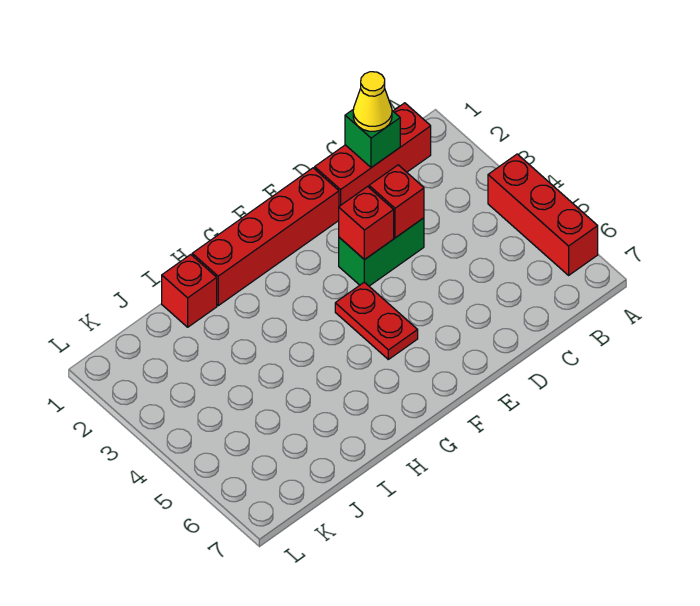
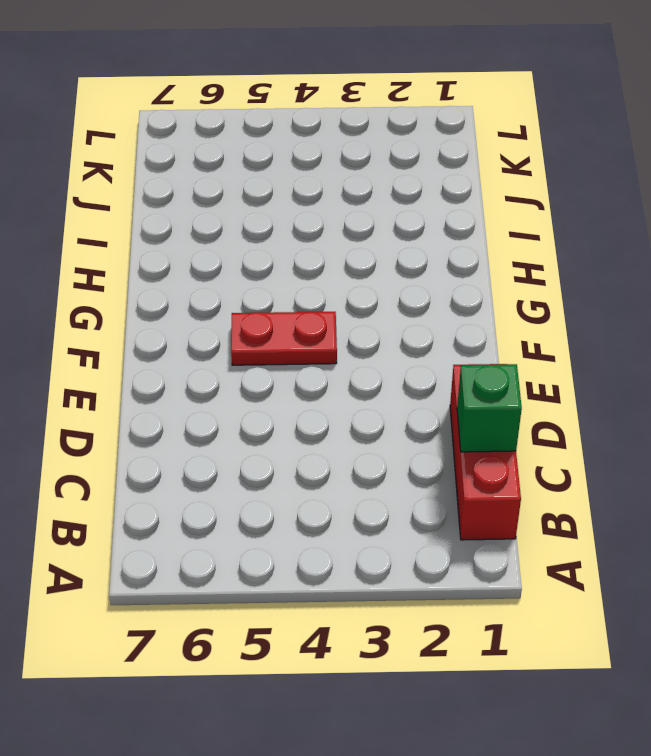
none -> red 1x3 brick [488,154,598,275]
none -> green 1x2 brick [339,218,424,286]

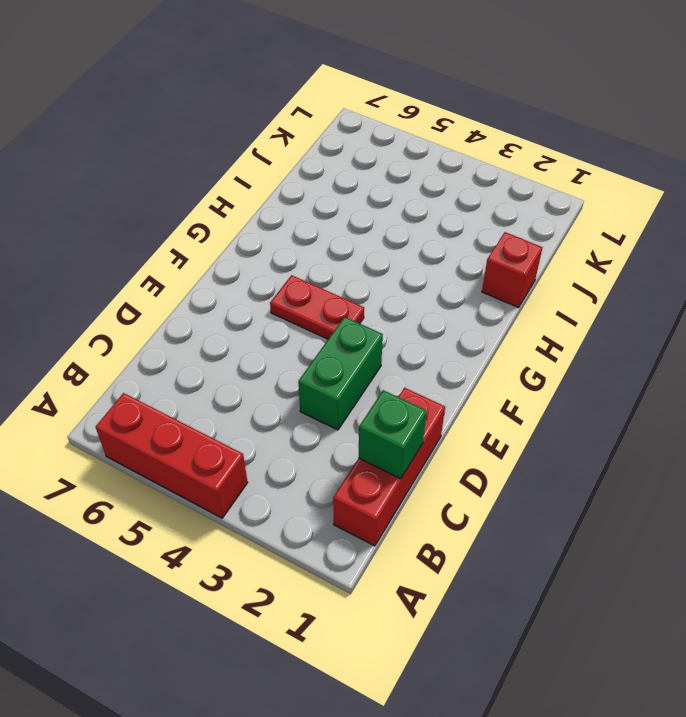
none -> red 1x4 brick [192,168,339,306]
none -> red 1x1 brick [369,165,424,238]

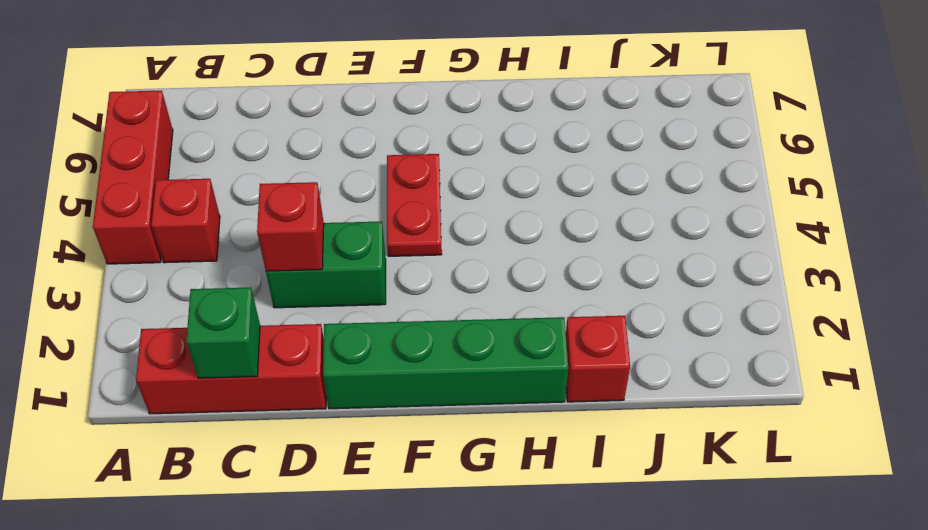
red 1x1 brick [151,179,220,263] -> red 1x1 brick moved to [339,187,394,260]
green 1x4 brick [323,317,568,409] -> red 1x4 brick [192,168,339,306]
none -> yellow 1x1 cone [353,72,392,131]

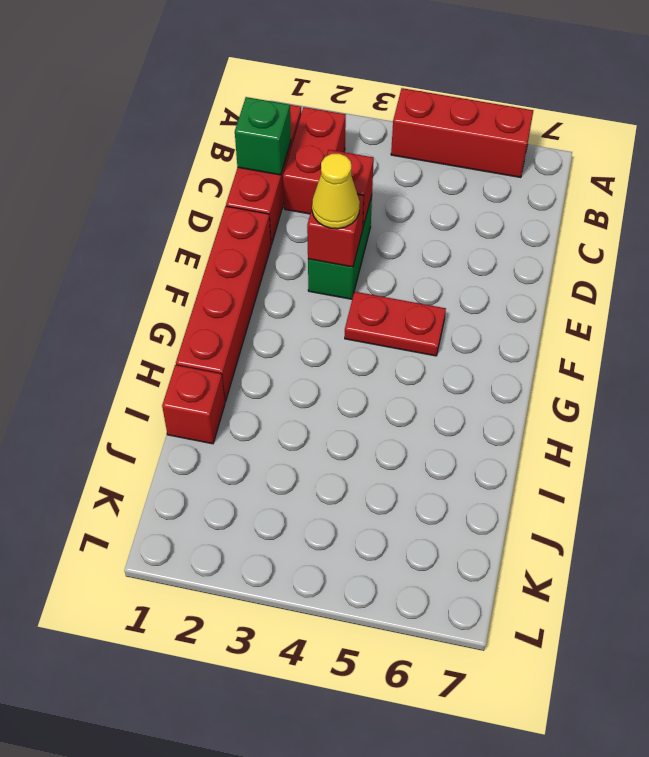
red 1x2 brick [283,107,346,214] -> none
yellow 1x1 cone [312,154,360,229] -> yellow 1x1 cone moved to [353,72,392,131]

